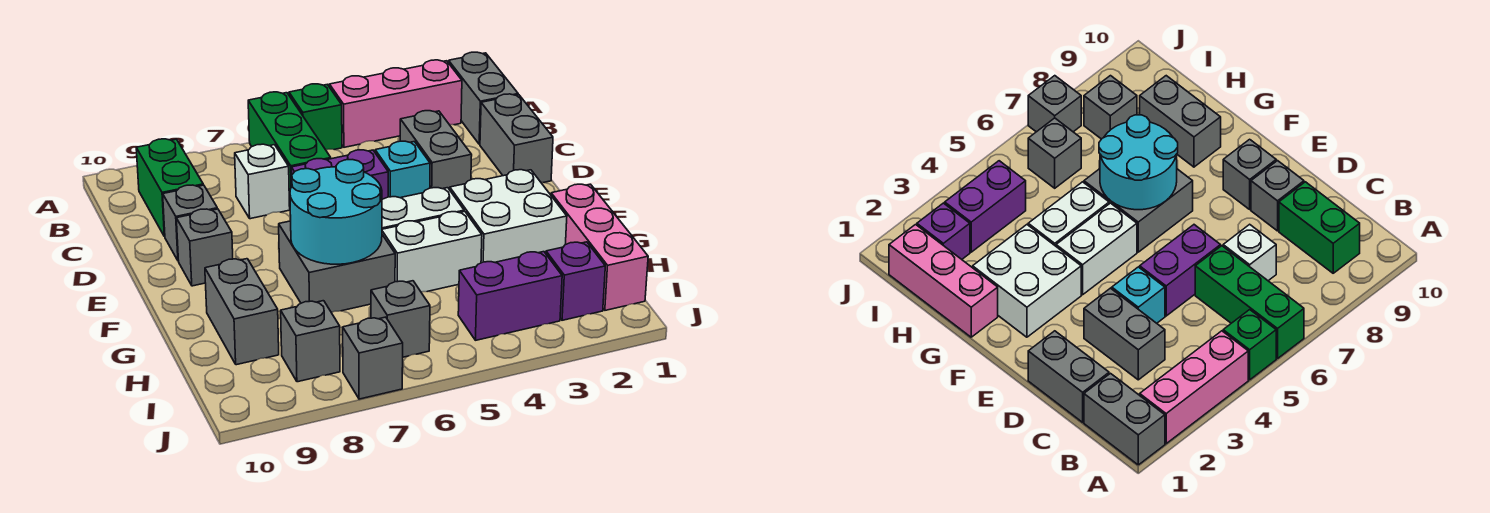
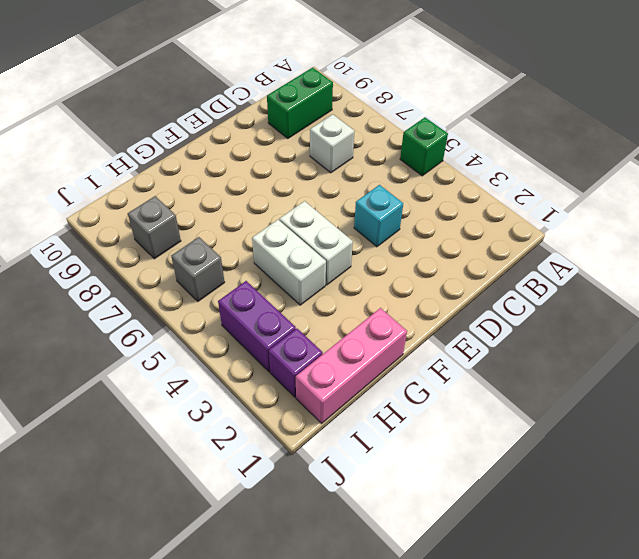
none -> grey 1x2 brick [449,52,518,144]
none -> pink 1x3 brick [329,60,462,147]
none -> green 1x3 brick [248,92,331,206]

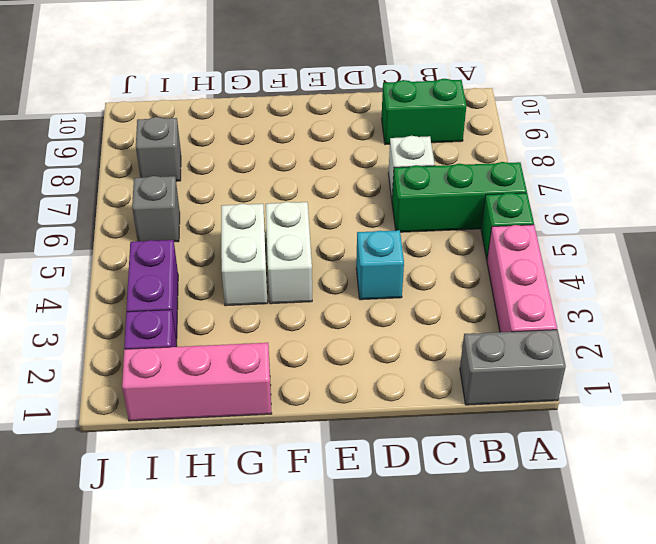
none -> grey 1x2 brick [480,94,553,183]
none -> grey 1x2 brick [400,111,472,190]
none -> purple 1x2 brick [291,150,388,199]

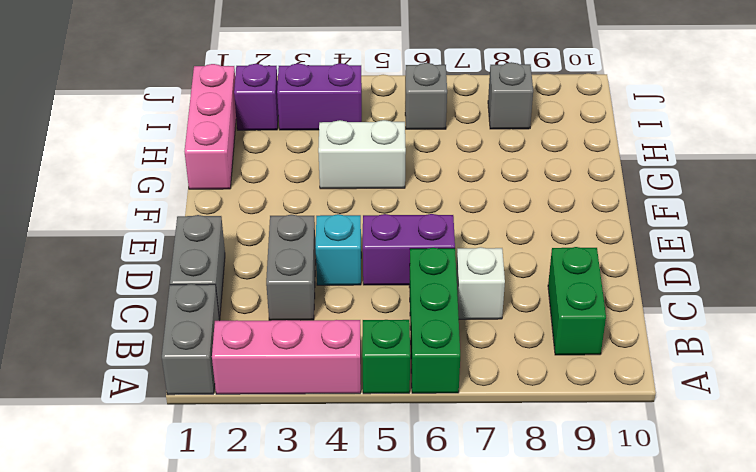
none -> grey 1x1 brick [163,185,217,261]
none -> grey 1x1 brick [176,209,233,286]
none -> white 2x2 brick [450,170,567,263]

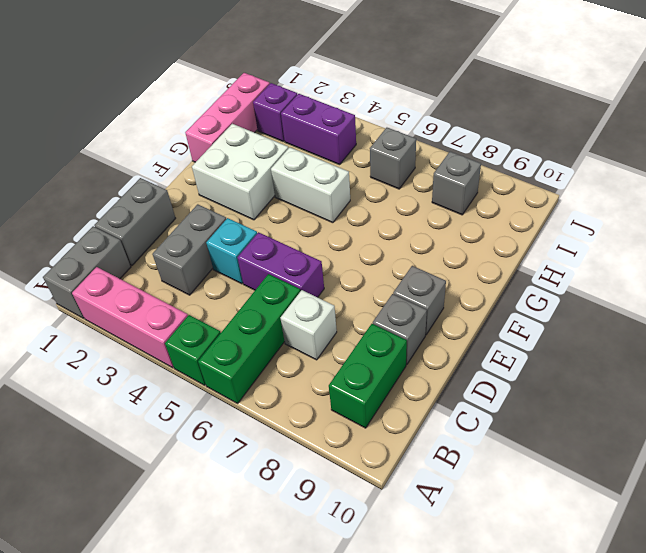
none -> white 1x2 brick [382,188,464,229]
none -> grey 2x2 brick [279,221,395,313]
none -> grey 1x2 brick [205,259,279,365]

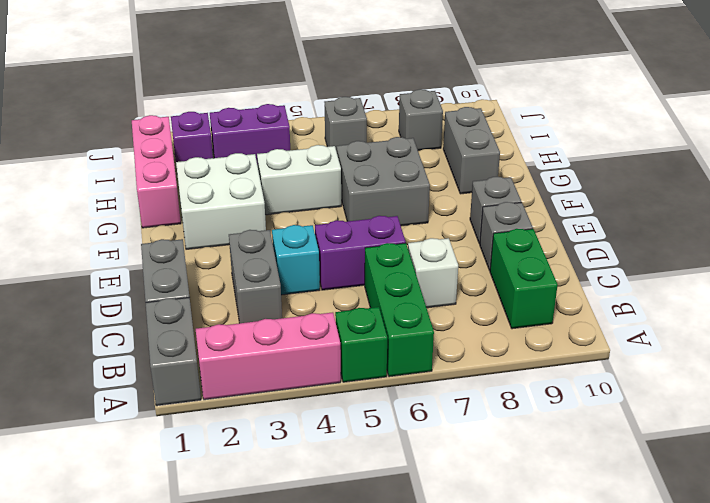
none -> white 1x2 brick [382,188,464,229]
none -> grey 1x1 brick [343,317,403,399]
none -> cyan 2x2 round brick [290,160,382,264]

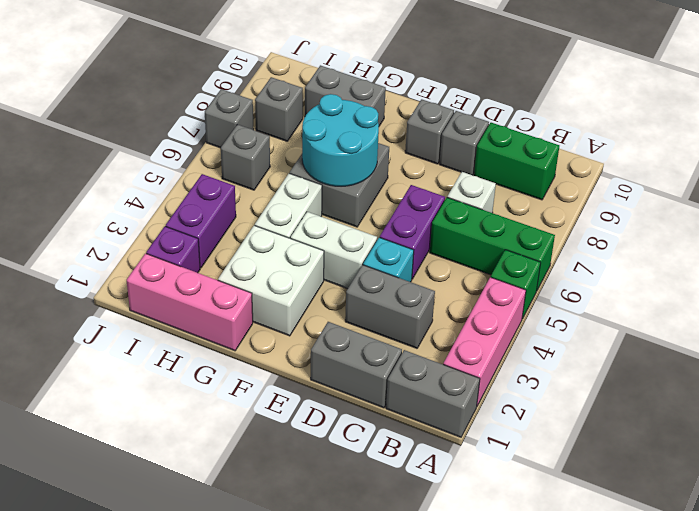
white 1x2 brick [290,212,377,289] -> white 1x2 brick turned to [382,188,464,229]

